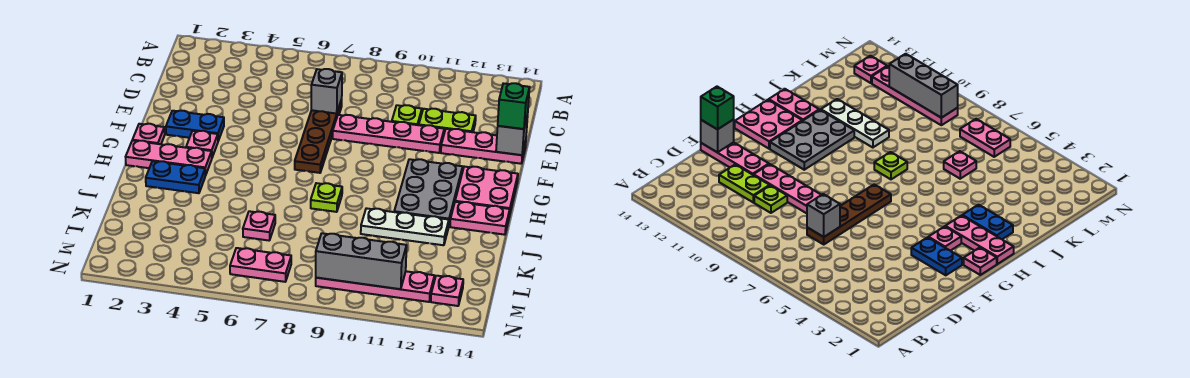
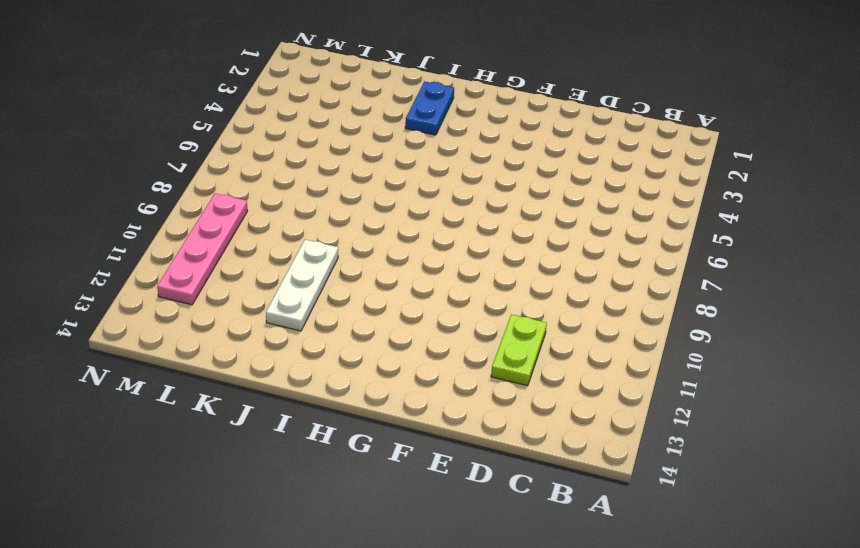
none -> brown 1x4 plate [295,99,342,173]
none -> lime 1x1 plate [392,105,422,125]
none -> pink 1x4 plate [333,115,444,153]

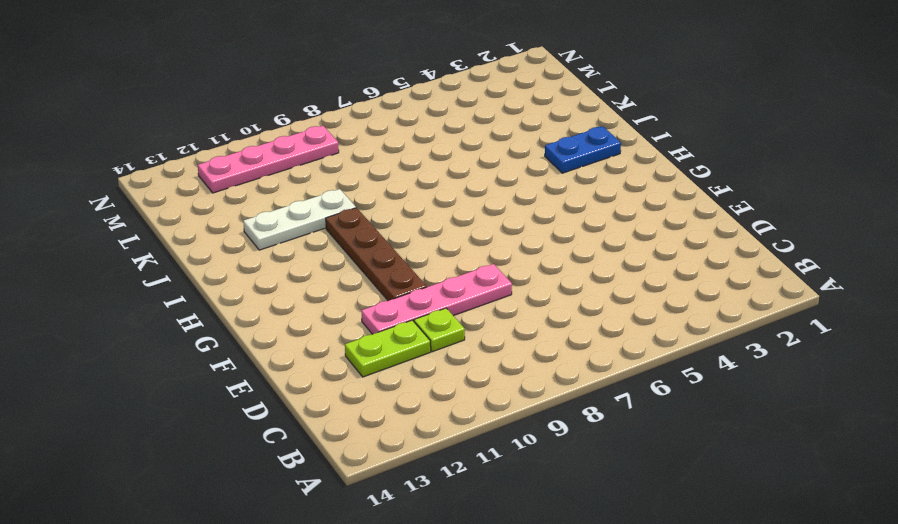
brown 1x4 plate [326,208,427,301] -> brown 1x4 plate moved to [295,99,342,173]
none -> pink 1x3 plate [441,129,526,164]
none -> blue 1x2 plate [166,111,224,141]
none -> pink 1x1 plate [132,124,165,144]

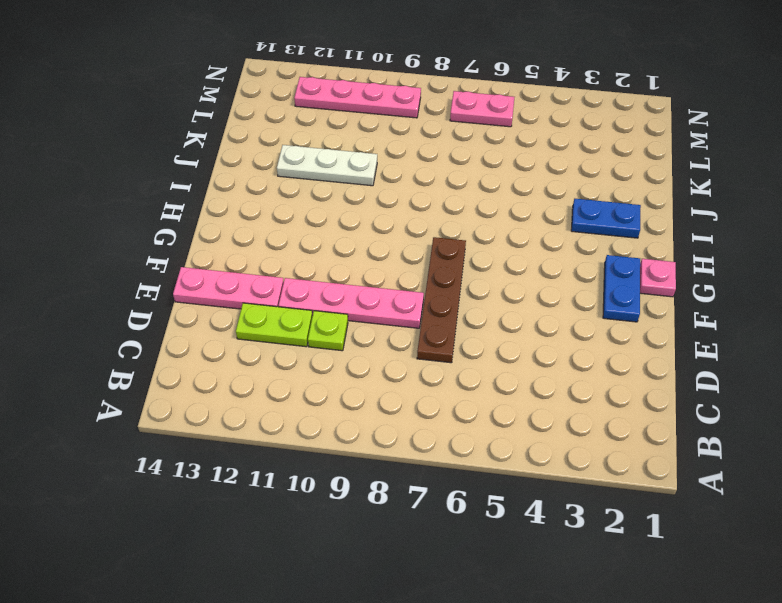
blue 1x2 plate [603,255,640,322] -> blue 1x2 plate turned to [166,111,224,141]
none -> pink 1x1 plate [186,131,218,157]
none -> grey 2x3 plate [394,159,463,224]
none -> pink 2x2 plate [455,167,518,215]

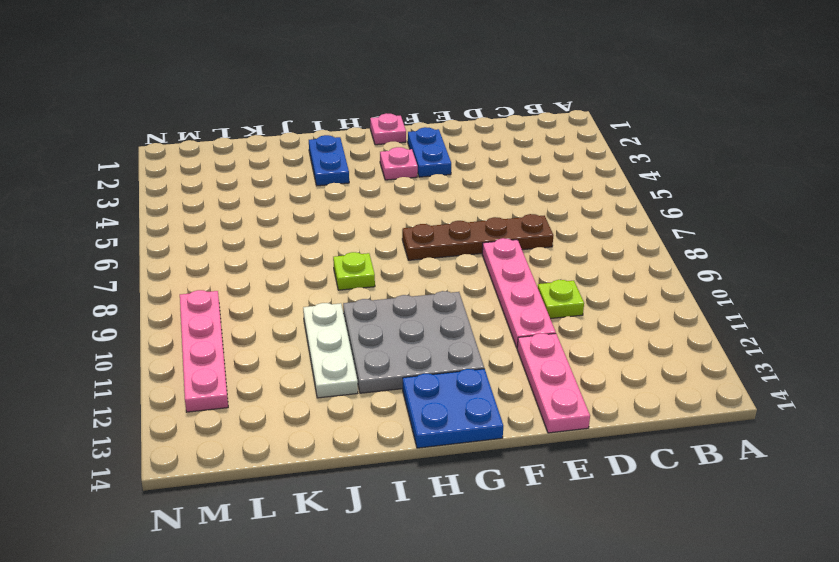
grey 3x3 plate [343,291,484,393] -> grey 2x3 plate [394,159,463,224]
blue 2x2 plate [403,369,503,448] -> pink 2x2 plate [455,167,518,215]
none -> lime 1x2 plate [419,109,476,133]
none -> pink 1x3 plate [126,141,212,175]
none -> pink 1x2 plate [450,202,510,235]

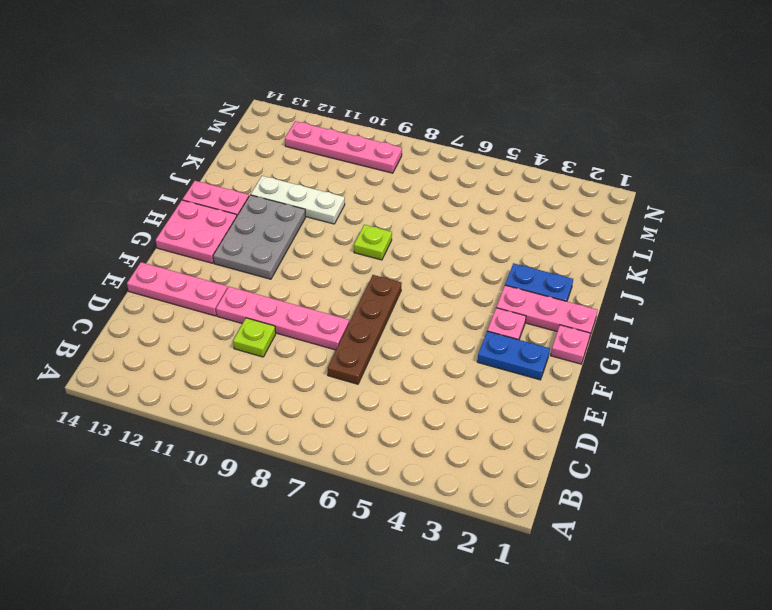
none -> lime 1x2 plate [419,109,476,133]
none -> pink 1x1 plate [243,211,275,240]
none -> pink 1x2 plate [230,248,291,282]

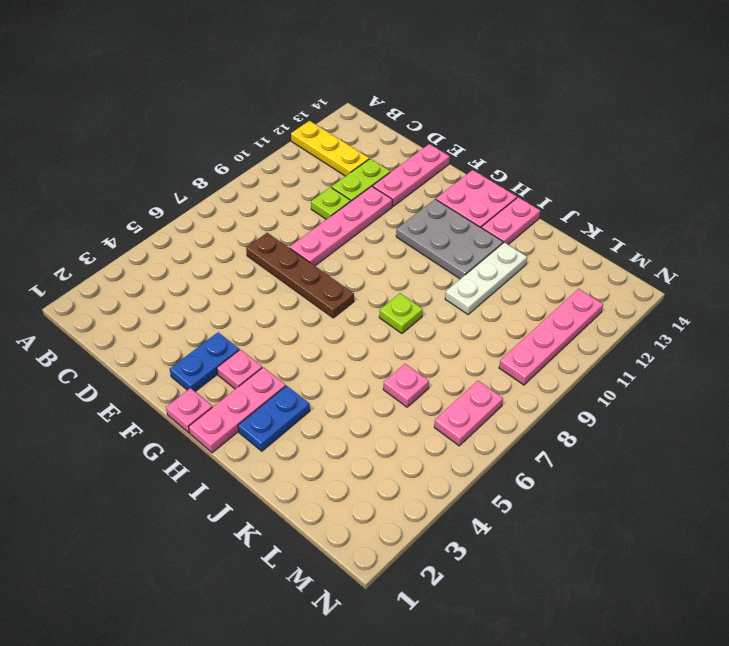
yellow 1x3 plate [291,121,369,176] -> none
none -> pink 1x1 plate [431,276,463,306]
none -> grey 1x1 brick [311,69,342,114]
none -> grey 1x1 brick [496,115,528,155]

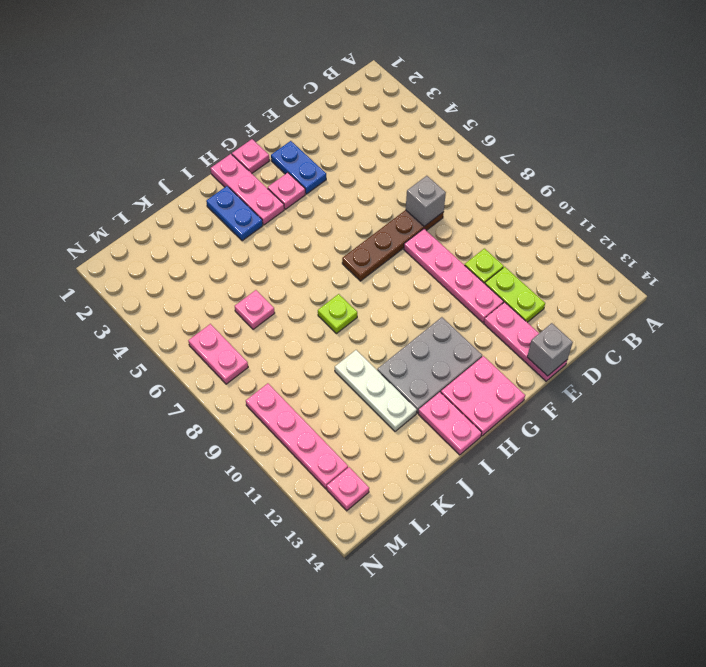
none -> grey 1x3 brick [316,233,407,289]
none -> green 1x1 brick [498,83,530,129]

